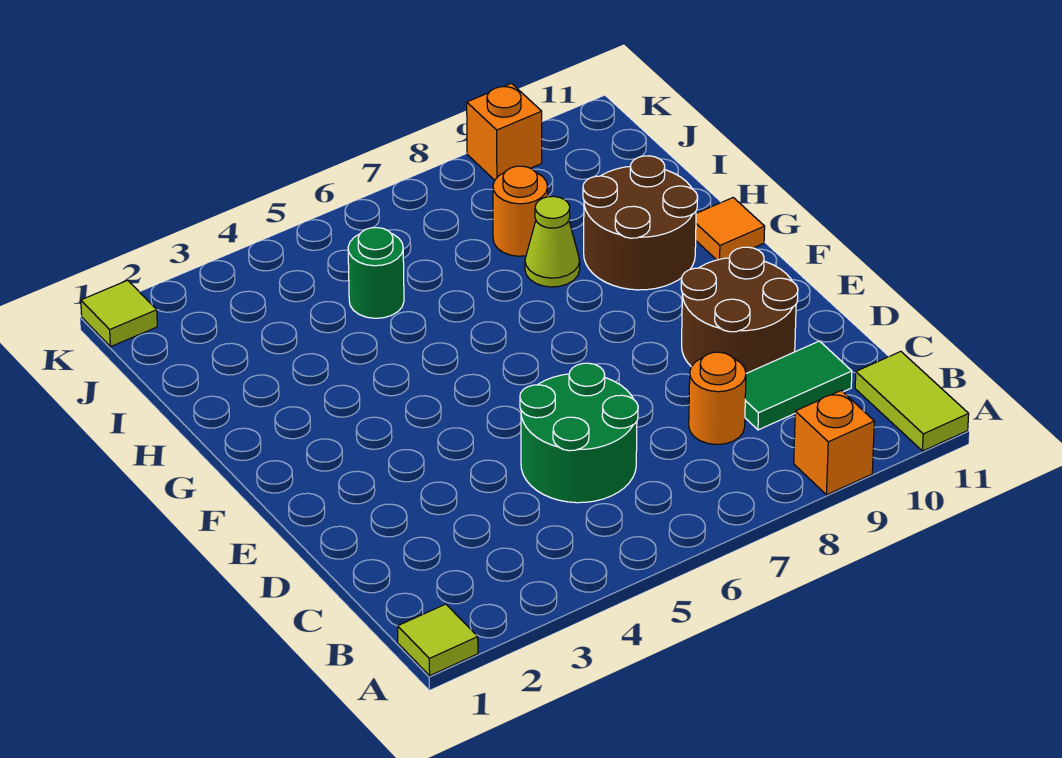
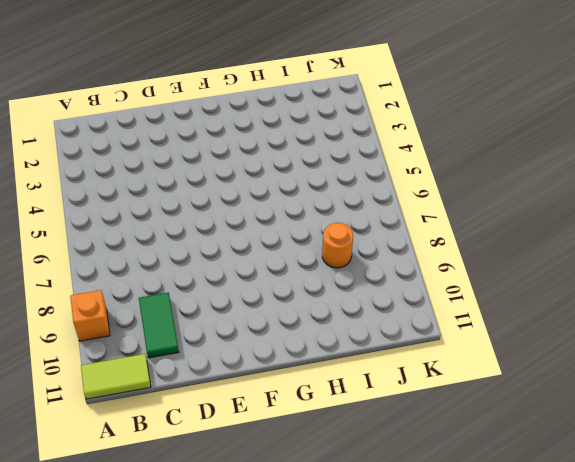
none -> lime 1x1 tile [398,604,478,676]
none -> green 2x2 round brick [520,363,638,503]
none -> orange 1x1 round brick [689,352,746,445]

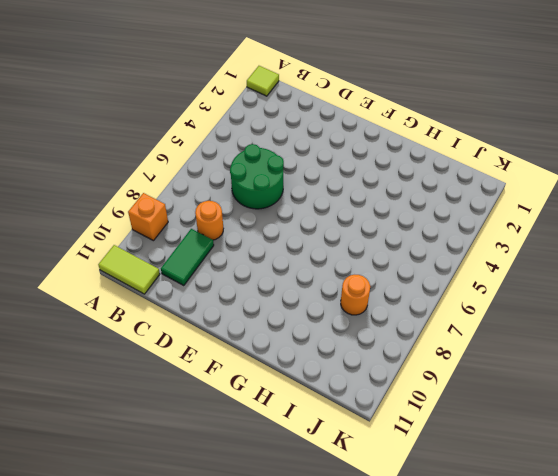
none -> brown 2x2 round brick [681,247,798,373]
none -> brown 2x2 round brick [583,156,698,290]
none -> orange 1x1 tile [696,198,765,260]

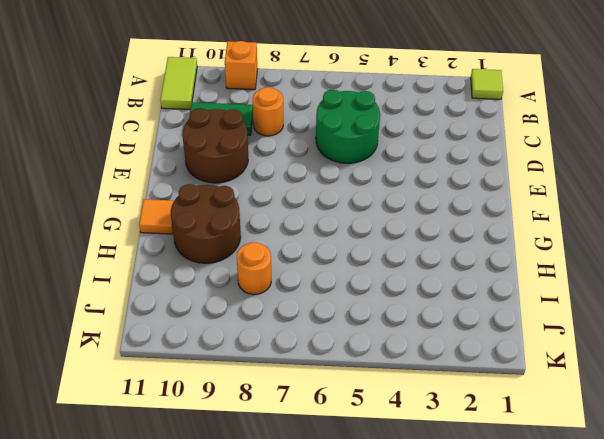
none -> lime 1x1 cone [525,196,580,287]
none -> green 1x1 round brick [348,228,404,318]
none -> lime 1x1 tile [81,280,157,347]

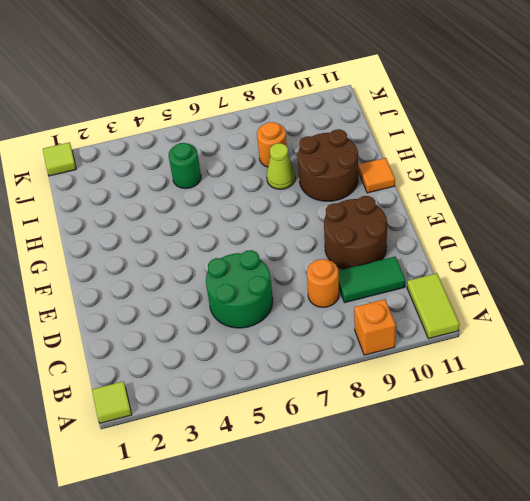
none -> orange 1x1 brick [467,83,542,180]

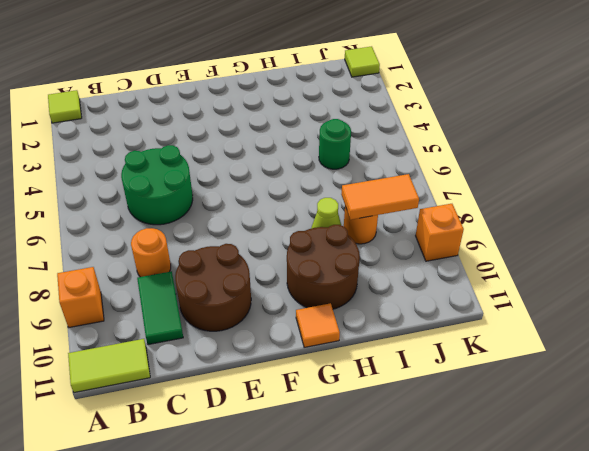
orange 1x2 tile [341,174,419,220] -> none

